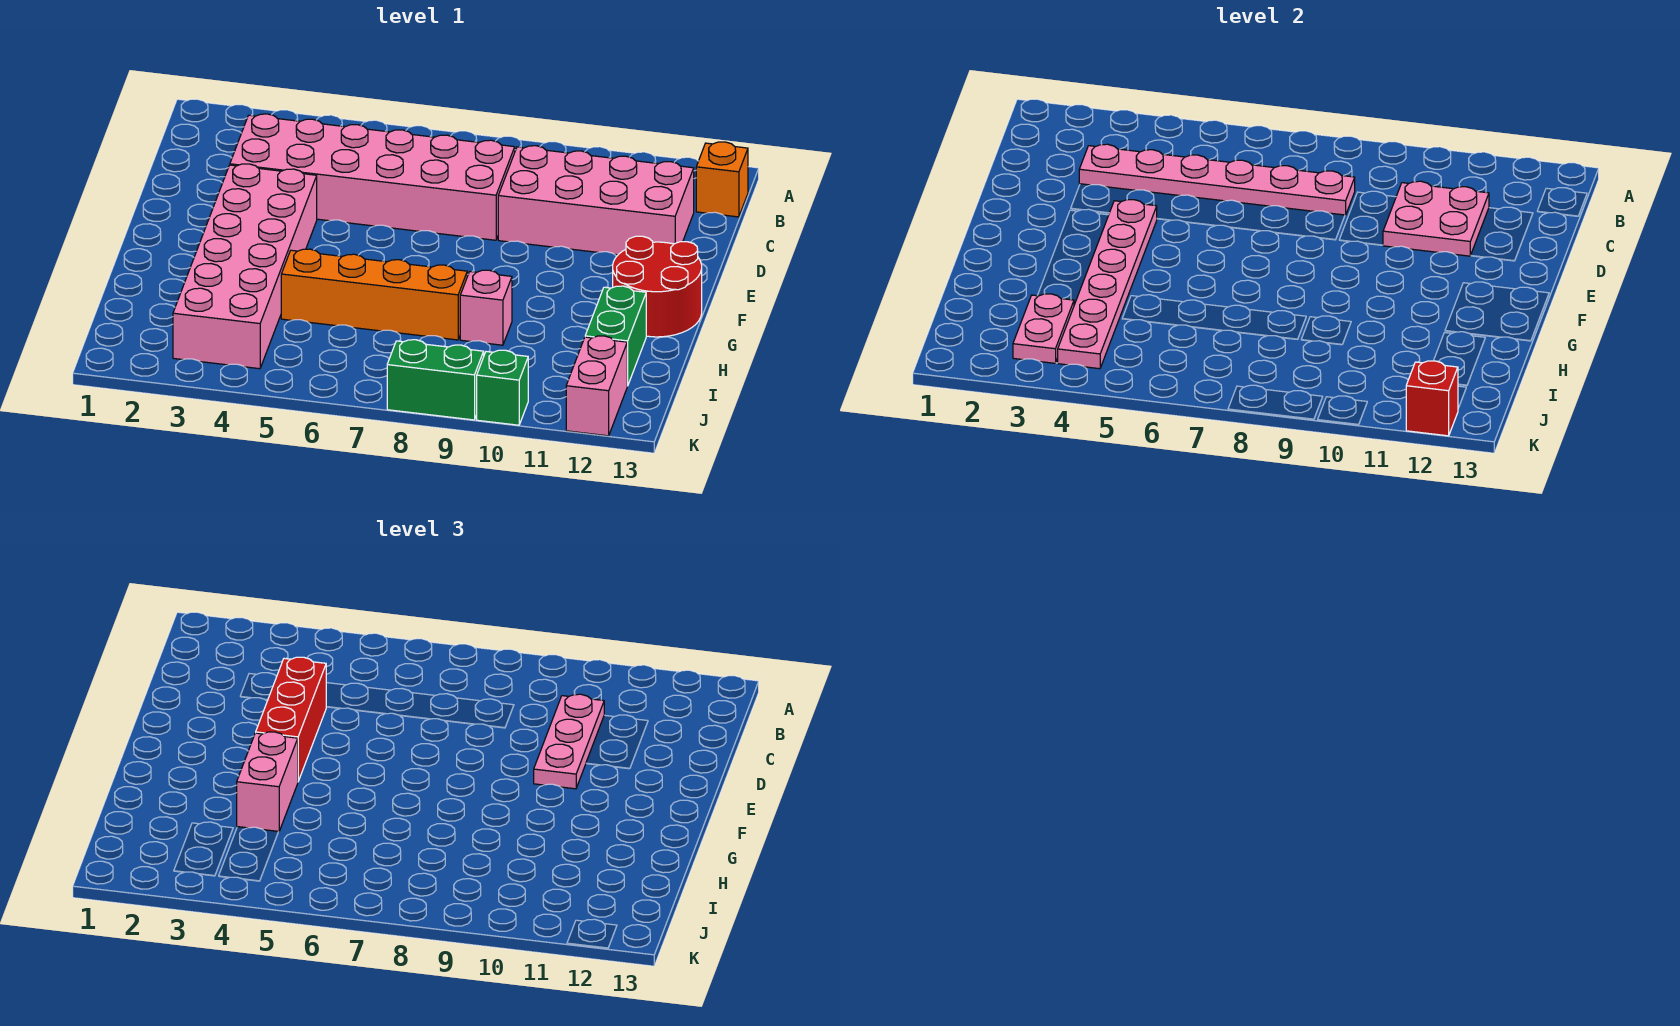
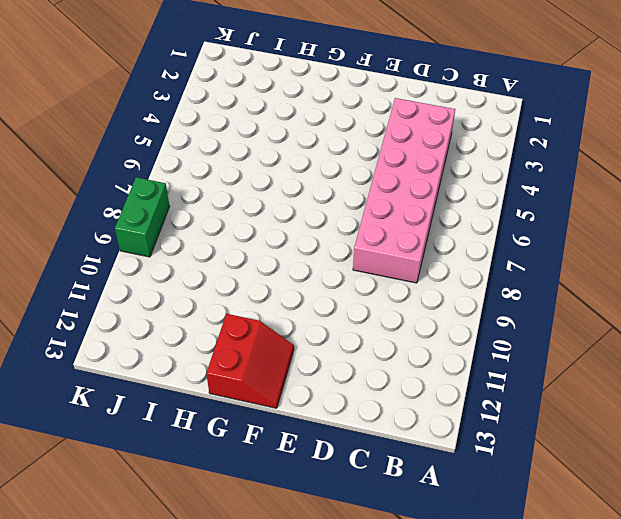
red 2x2 slope [206,314,294,408] -> red 2x2 round brick [613,236,702,337]
none -> orange 1x1 brick [696,142,748,217]
none -> pink 2x4 brick [498,146,694,255]
none -> pink 2x6 brick [173,164,317,369]

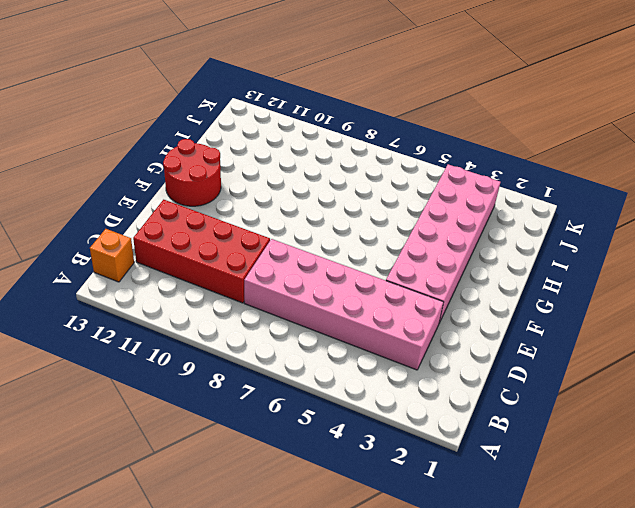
red 2x4 brick [133,200,270,303] -> pink 2x4 brick [498,146,694,255]
none -> orange 1x4 brick [281,249,467,340]
none -> pink 1x1 brick [460,270,512,345]
none -> green 1x2 brick [585,286,646,386]

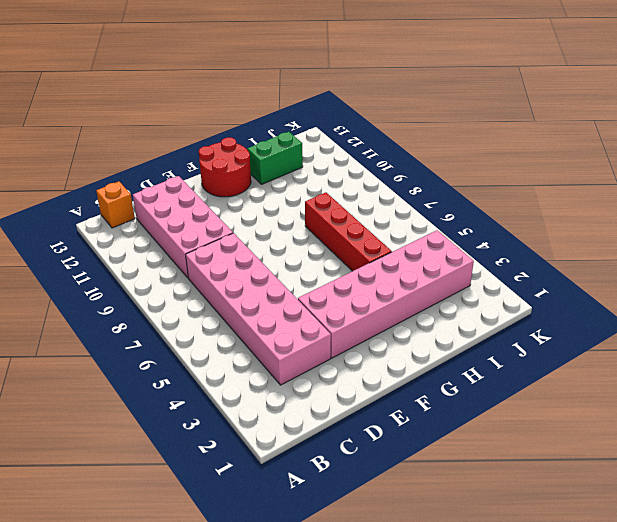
red 1x4 brick [305,192,392,271] -> orange 1x4 brick [281,249,467,340]
none -> pink 1x1 brick [460,270,512,345]
none -> pink 1x2 brick [566,336,627,436]
none -> green 1x2 brick [387,340,484,420]

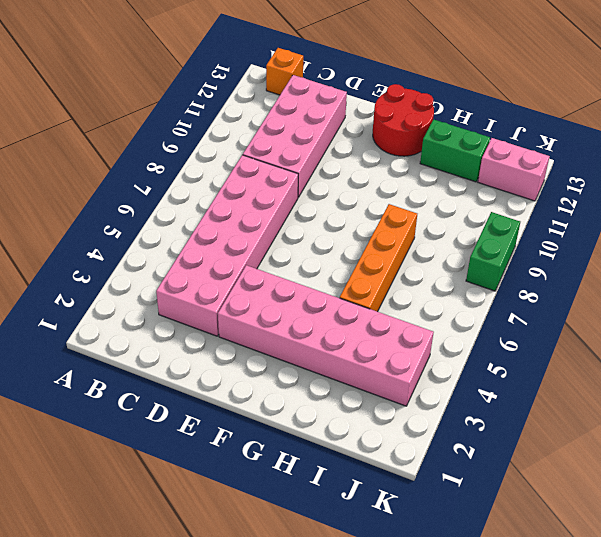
none -> pink 1x1 brick [460,270,512,345]
none -> green 1x1 brick [477,350,528,425]
none -> pink 1x6 plate [1079,144,1355,215]

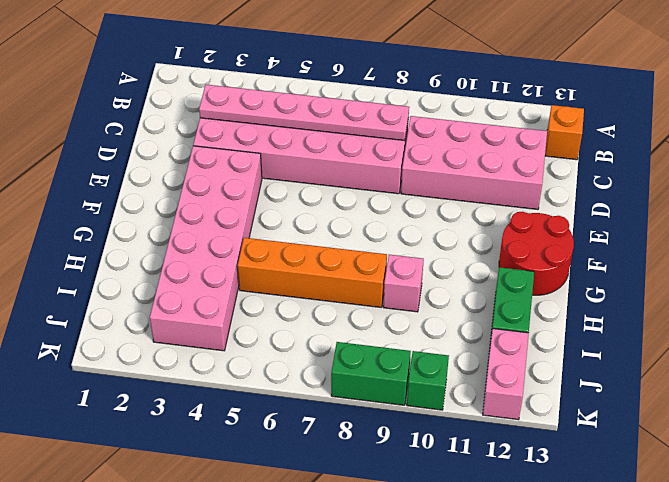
none -> pink 2x2 plate [1383,181,1489,256]
none -> pink 1x6 plate [1058,200,1157,369]
none -> pink 1x2 plate [1013,294,1074,363]

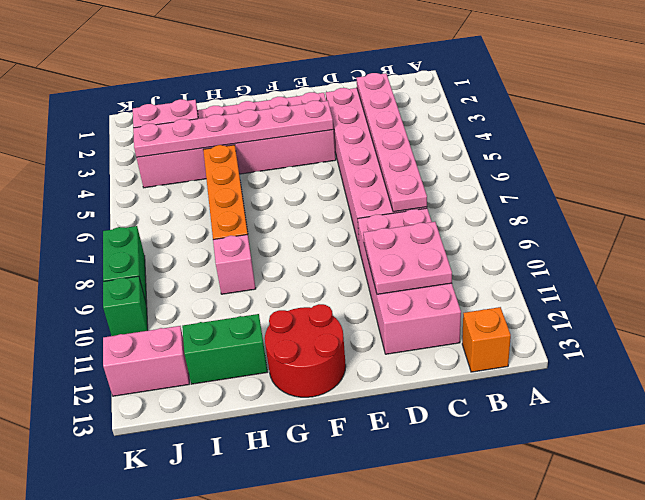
none -> red 1x1 brick [1406,361,1458,436]
none -> pink 1x3 plate [534,694,604,789]
none -> red 1x3 brick [256,657,326,781]

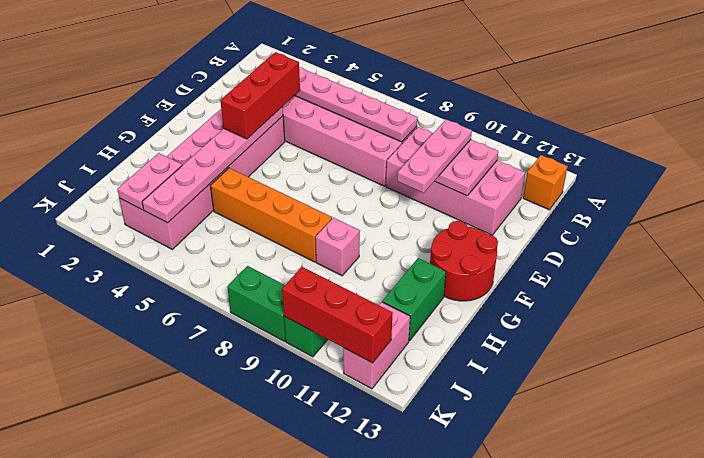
red 1x3 brick [282,267,393,363] -> red 1x1 brick [1406,361,1458,436]
none -> pink 1x2 brick [237,732,298,832]

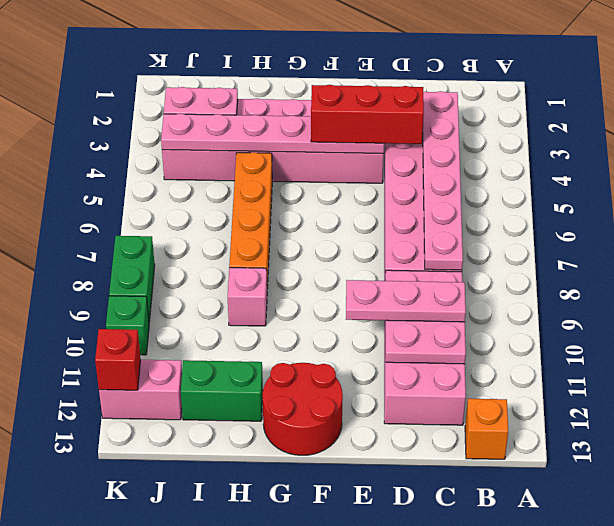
none -> pink 1x2 brick [237,732,298,832]

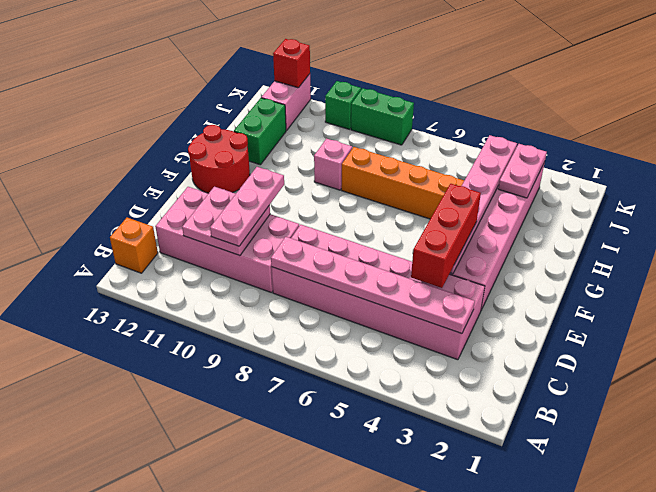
none -> pink 1x2 brick [237,732,298,832]

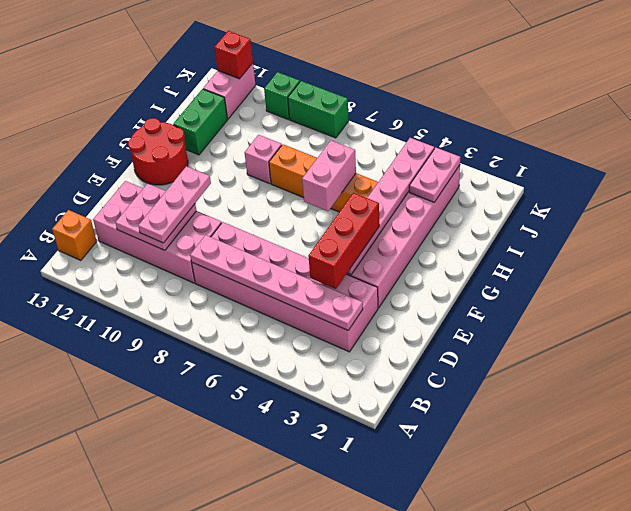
pink 1x2 brick [302,141,356,211] -> pink 1x2 brick moved to [237,732,298,832]

